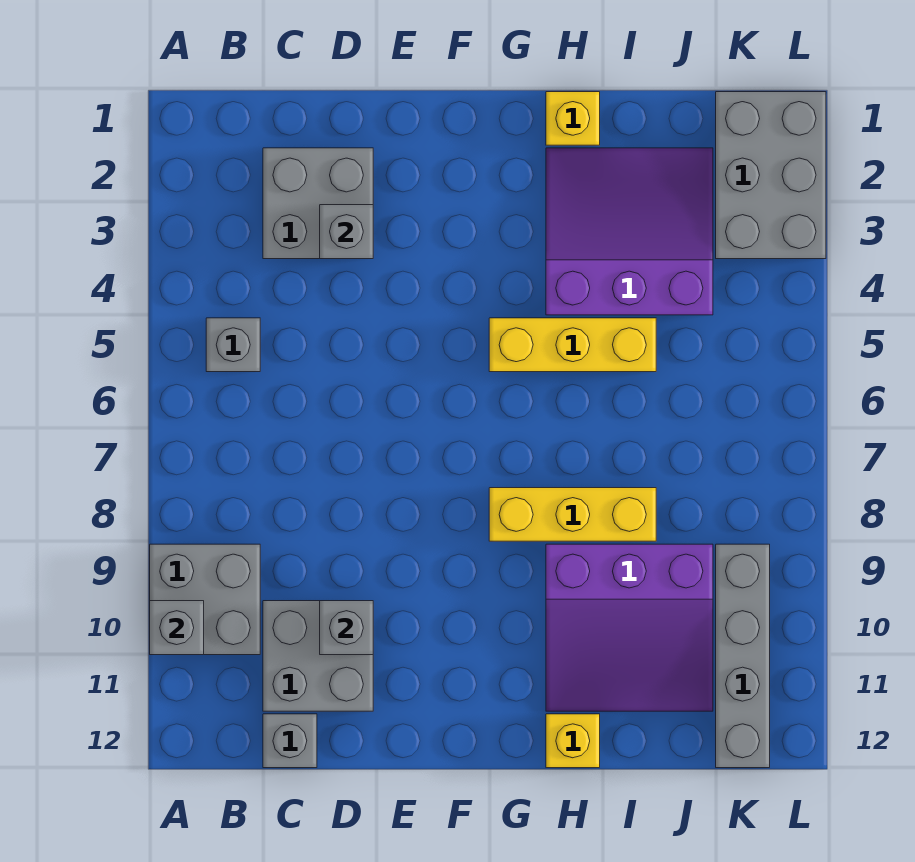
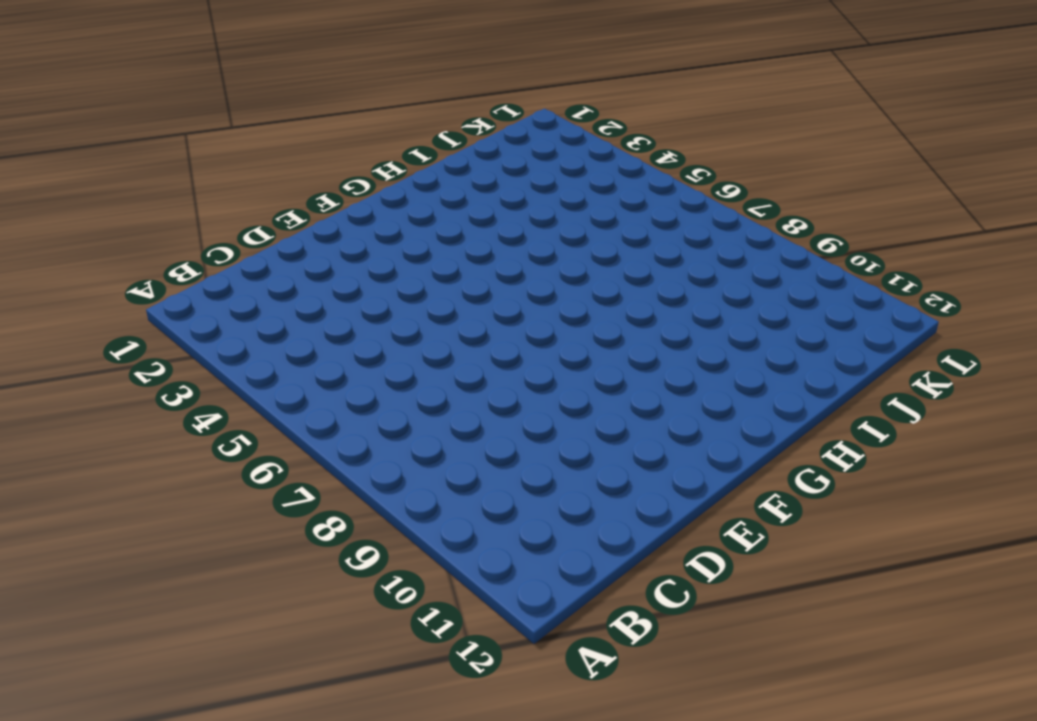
none -> grey 2x2 brick [150,544,260,655]
none -> grey 1x1 brick [206,318,260,372]
none -> grey 2x2 brick [263,148,373,259]

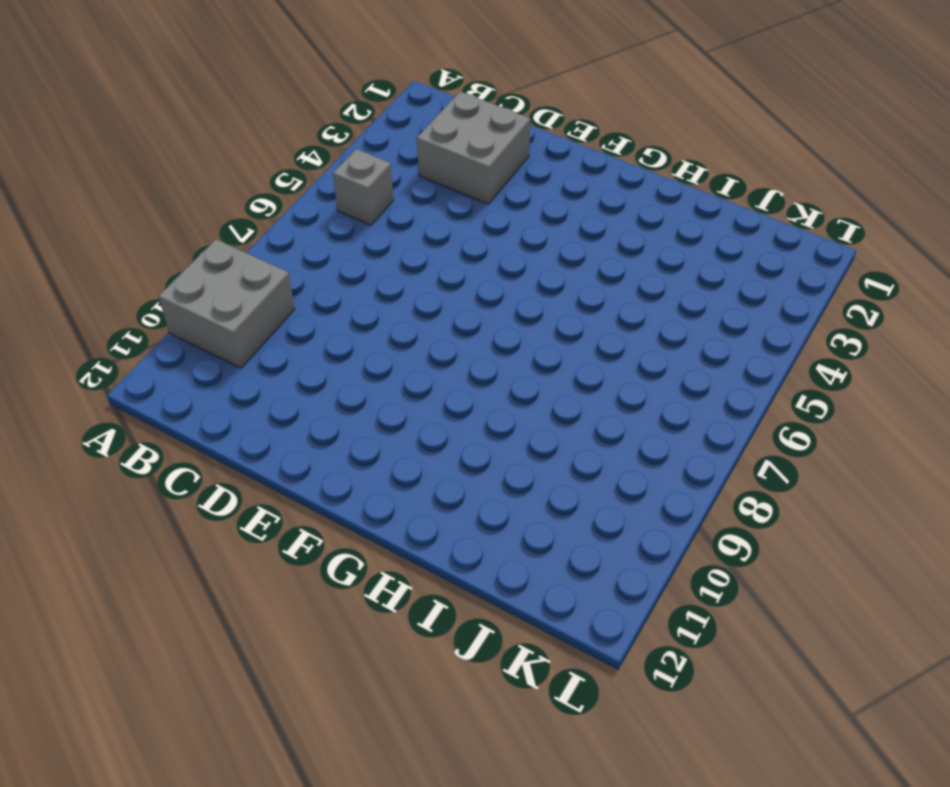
none -> grey 2x2 brick [263,601,373,711]
none -> grey 1x1 brick [263,714,317,768]
none -> yellow 1x3 brick [489,318,656,372]

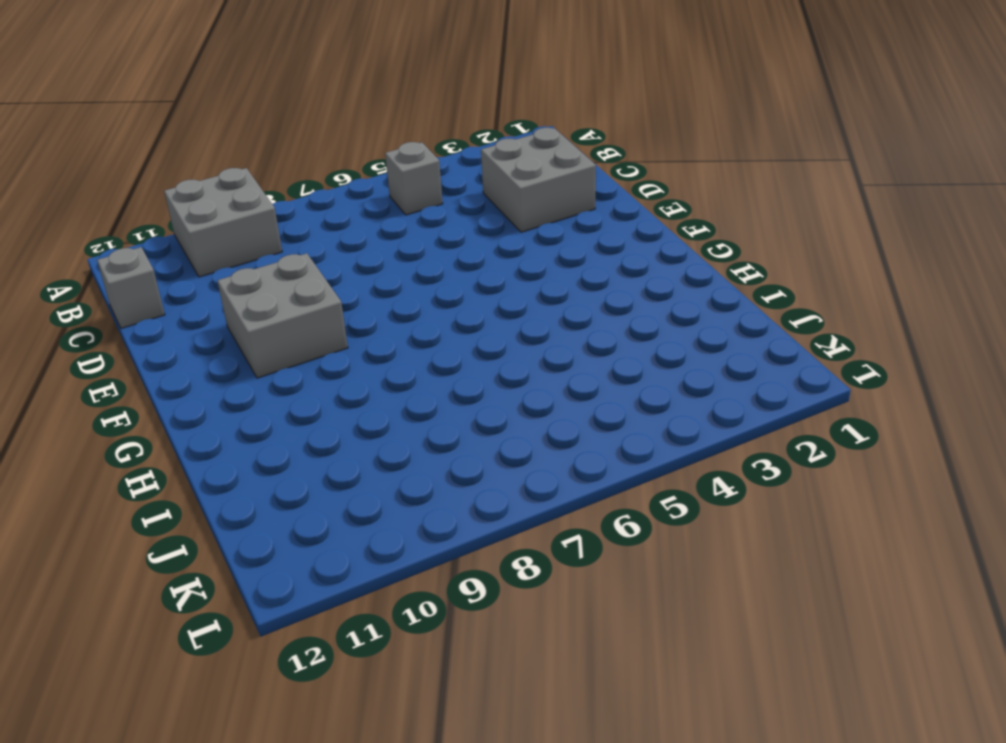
grey 2x2 brick [217,253,348,378] -> grey 2x2 brick moved to [263,601,373,711]
none -> yellow 1x3 brick [489,318,656,372]
none -> yellow 1x3 brick [489,488,656,541]
none -> yellow 1x1 brick [546,92,600,145]

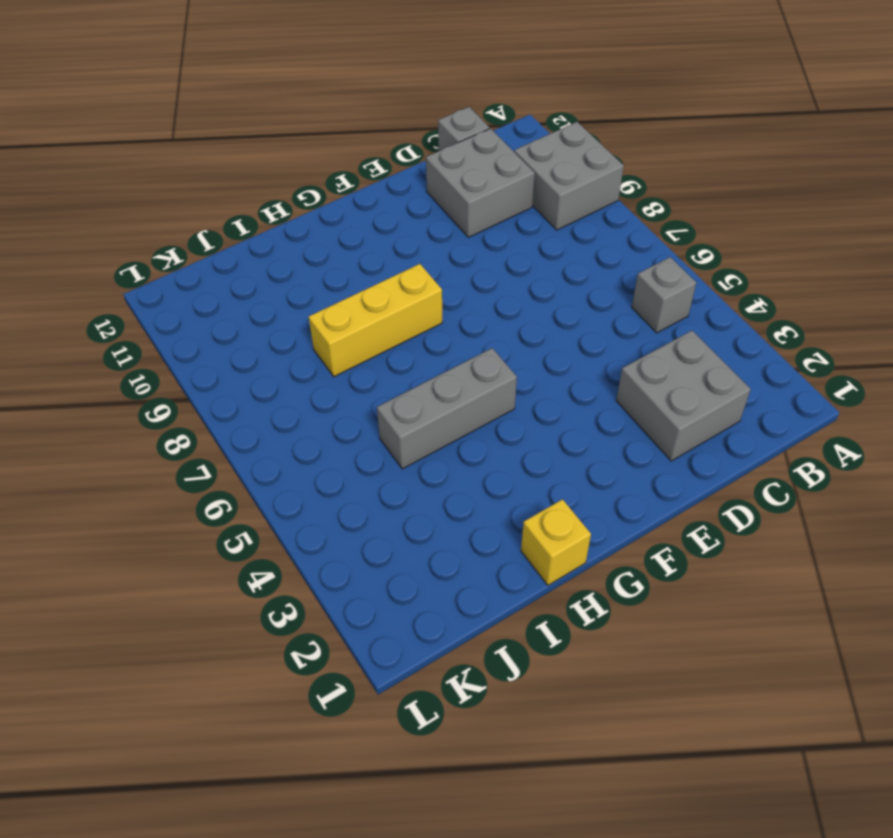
grey 1x3 brick [377,348,517,469] -> yellow 1x3 brick [489,318,656,372]
none -> purple 3x3 slope [546,148,713,315]
none -> purple 3x3 slope [546,544,713,711]
none -> yellow 1x1 brick [546,714,600,768]

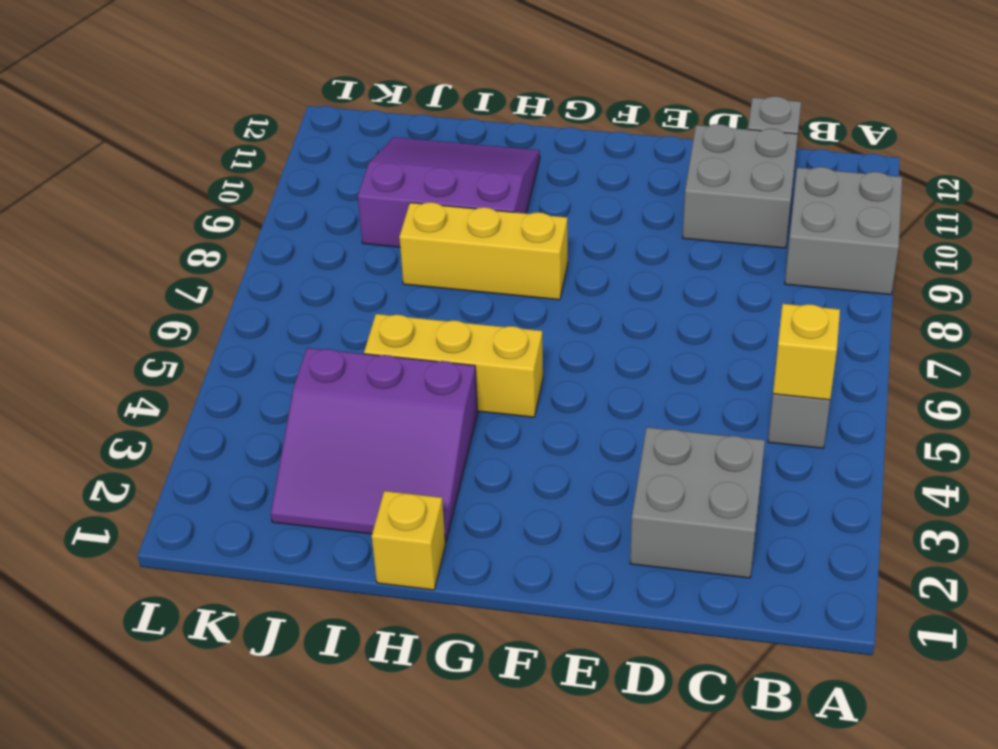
yellow 1x1 brick [773,304,840,400] -> yellow 1x1 brick moved to [546,714,600,768]
none -> grey 2x3 brick [716,92,826,259]
none -> grey 1x4 brick [716,544,770,768]
none -> grey 1x1 brick [150,601,204,655]

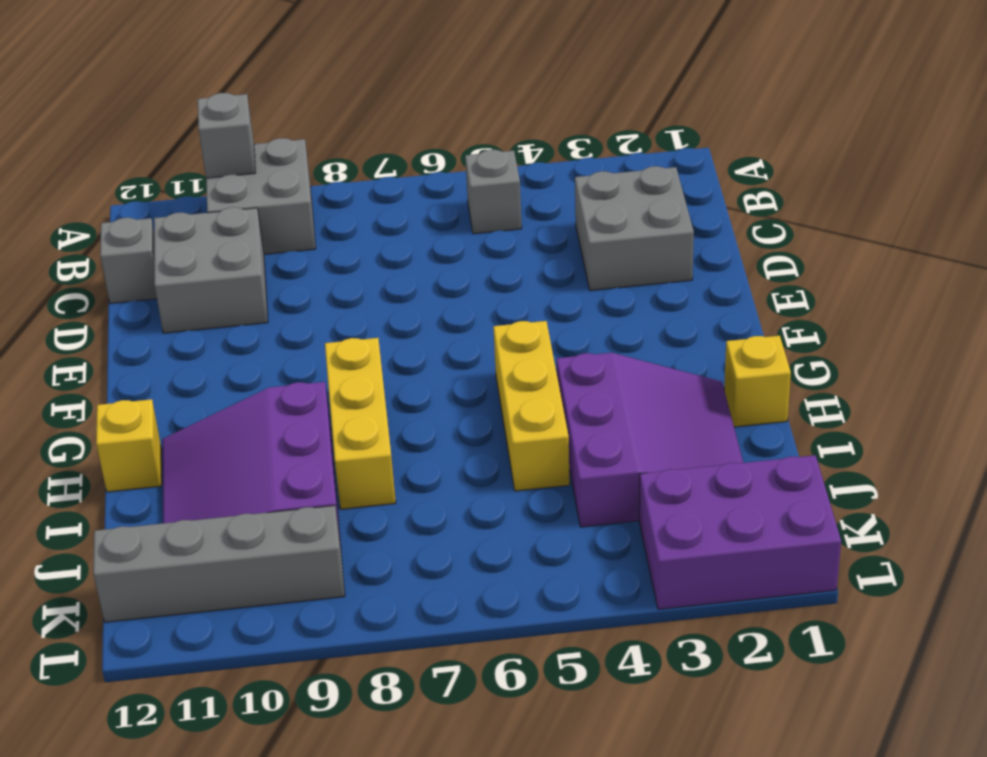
purple 2x3 brick [639,455,841,609] -> grey 2x3 brick [716,92,826,259]
none -> grey 1x1 brick [320,205,373,259]
none -> grey 1x1 brick [320,601,373,655]

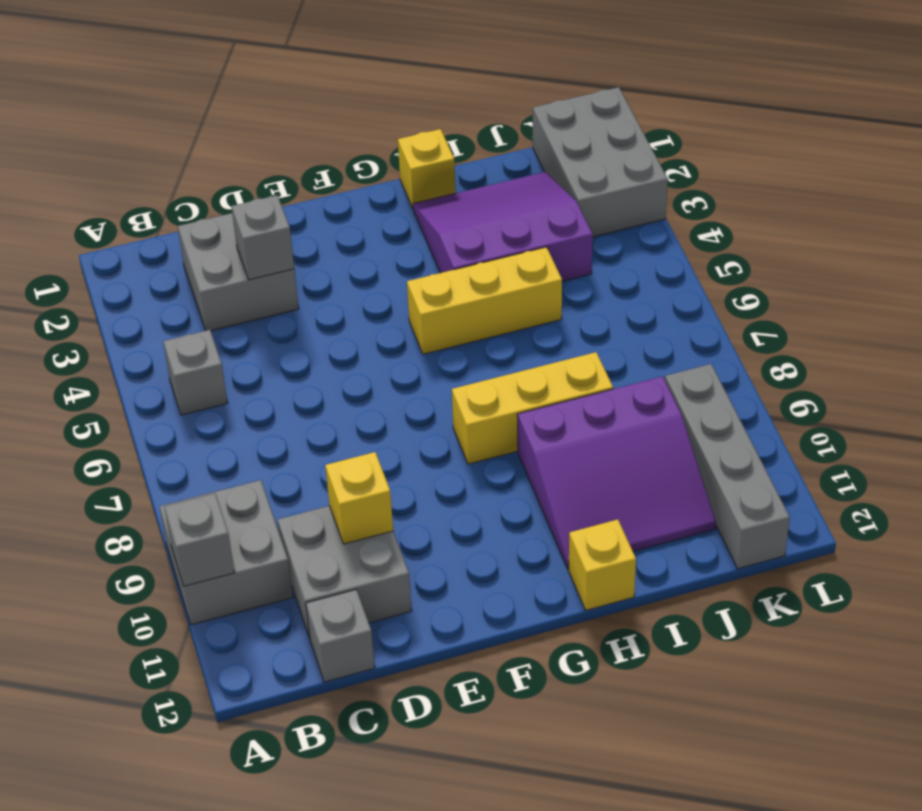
yellow 1x1 brick [325,452,393,544] -> grey 1x1 brick [320,601,373,655]

